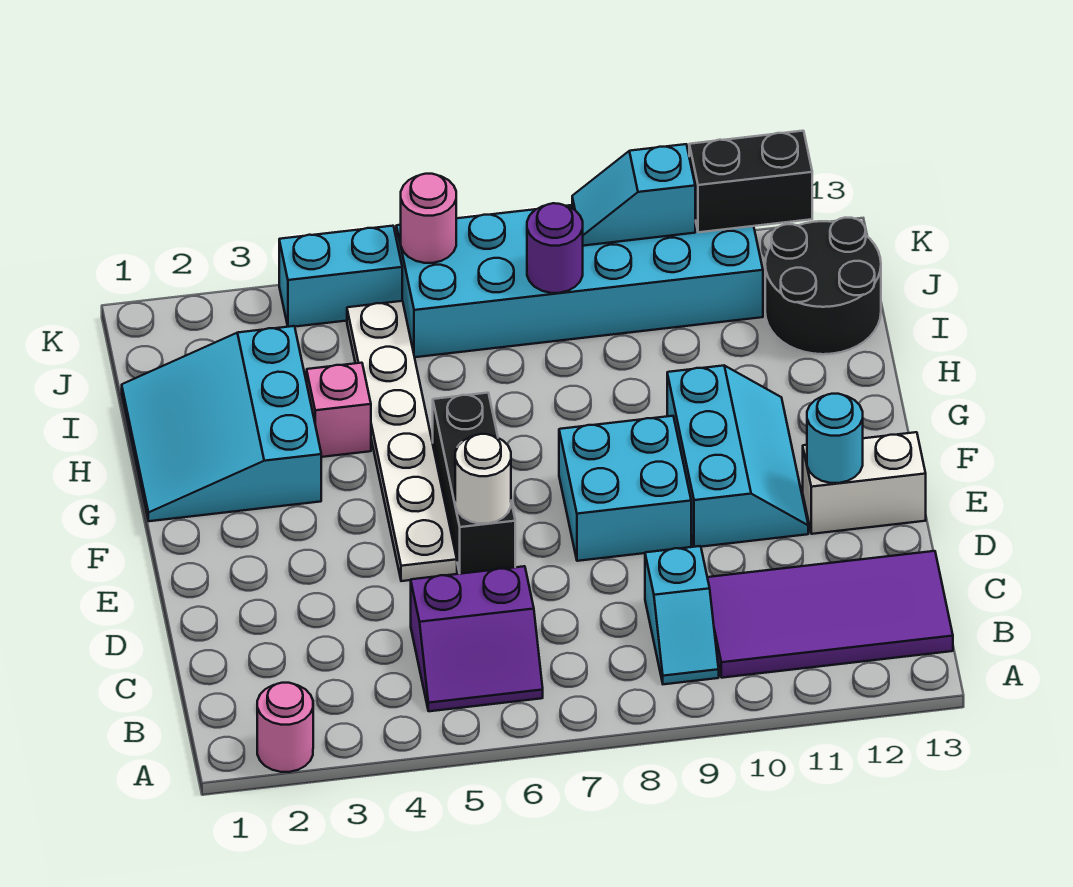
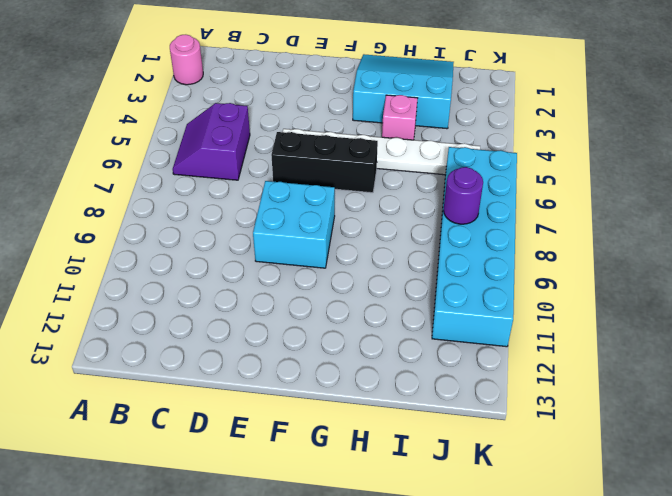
none -> cyan 1x2 slope [645,546,719,684]
none -> purple 2x4 tile [707,551,953,678]
none -> cyan 2x3 slope [667,366,808,547]

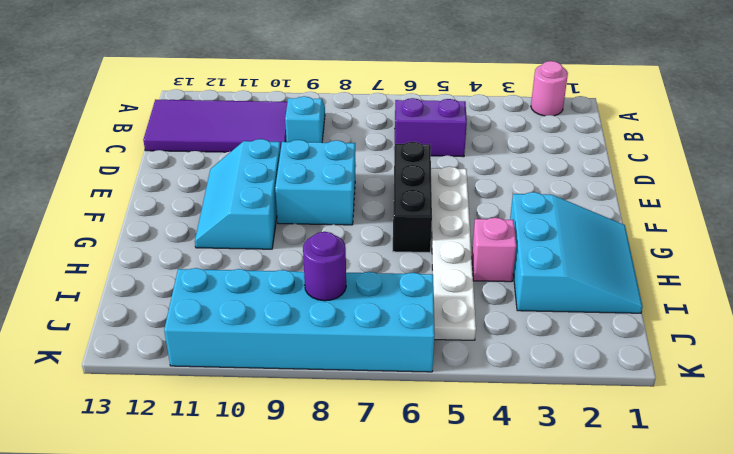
none -> white 1x2 brick [803,432,926,534]
none -> black 2x2 round brick [765,218,881,354]
none -> cyan 1x2 brick [279,226,402,327]

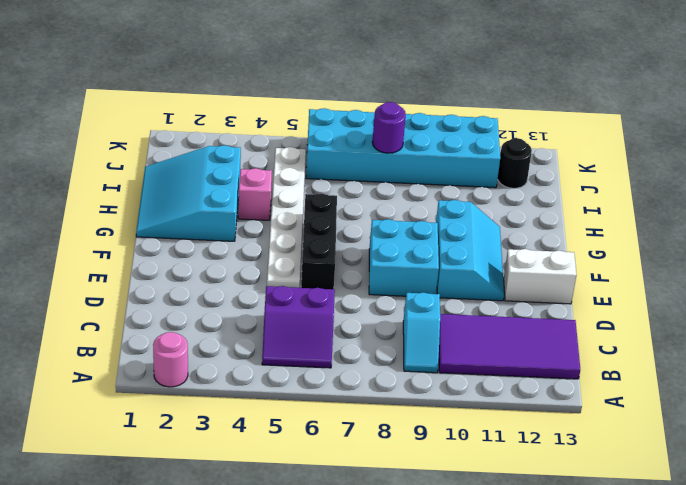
black 1x1 round brick [498,138,532,188] -> black 2x2 round brick [765,218,881,354]
none -> cyan 1x2 brick [279,226,402,327]
none -> white 1x1 round brick [455,434,511,523]
none -> cyan 1x1 round brick [807,394,863,483]

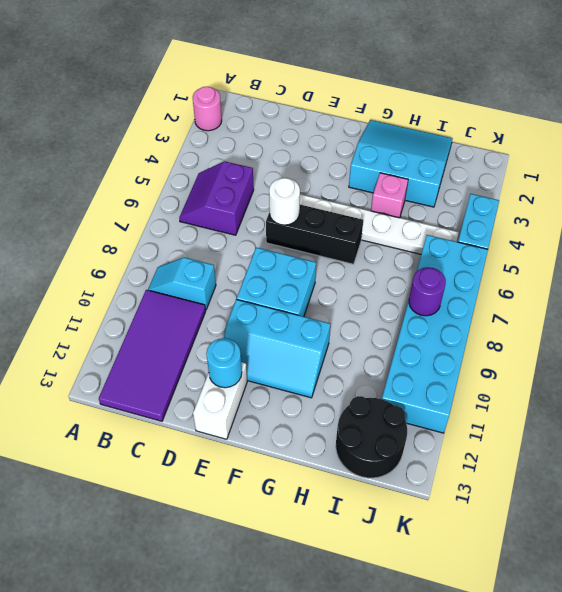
none -> pink 1x1 round brick [401,174,456,263]
none -> cyan 1x2 slope [572,144,695,246]
none -> black 1x2 brick [689,131,812,232]

